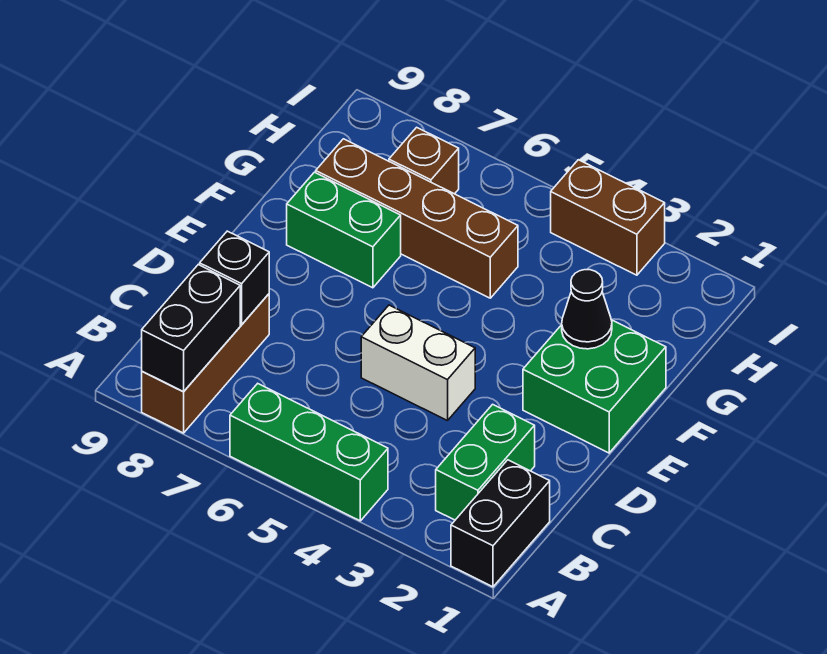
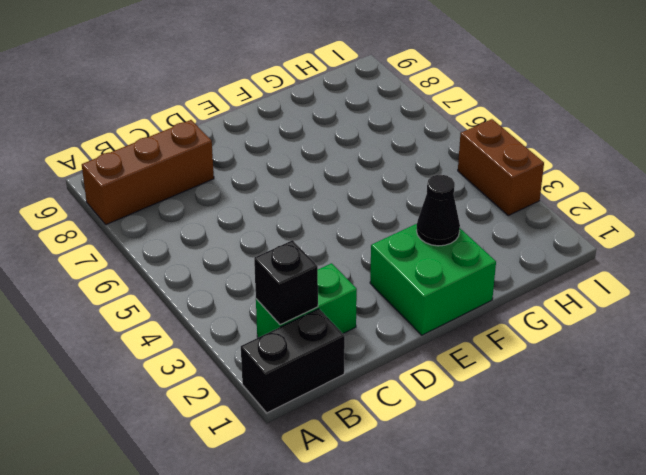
black 1x1 brick [254,240,318,325] -> black 1x1 brick moved to [200,231,269,325]
none -> green 1x3 brick [230,384,388,521]
none -> white 1x2 brick [361,305,475,421]
none -> green 1x2 brick [287,172,401,288]

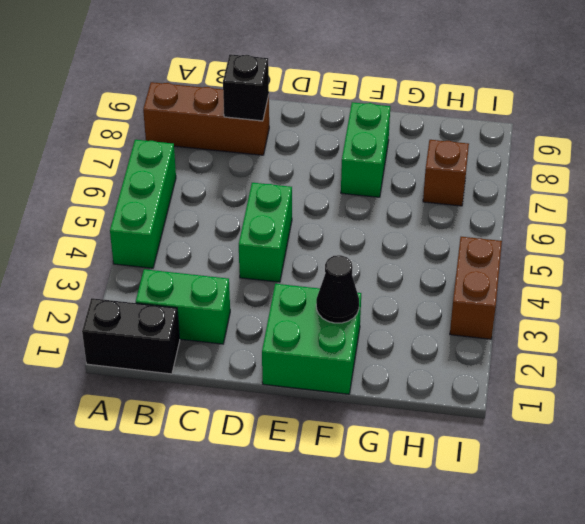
green 1x2 brick [239,183,292,282] -> white 1x2 brick [361,305,475,421]
none -> brown 1x4 brick [316,139,518,298]
none -> black 1x2 brick [142,265,240,392]

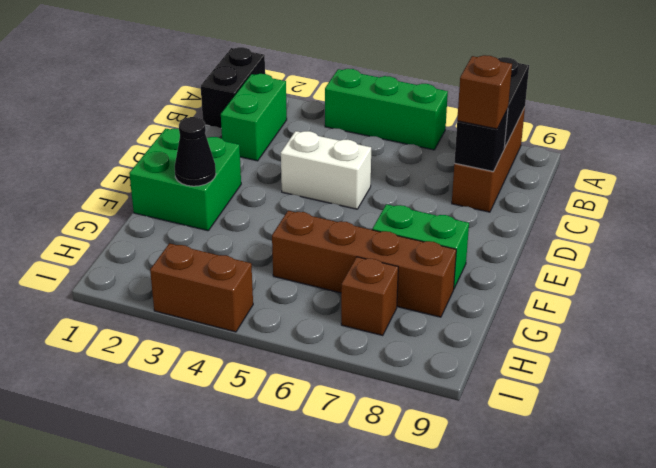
brown 1x1 brick [457,55,512,129] -> none

